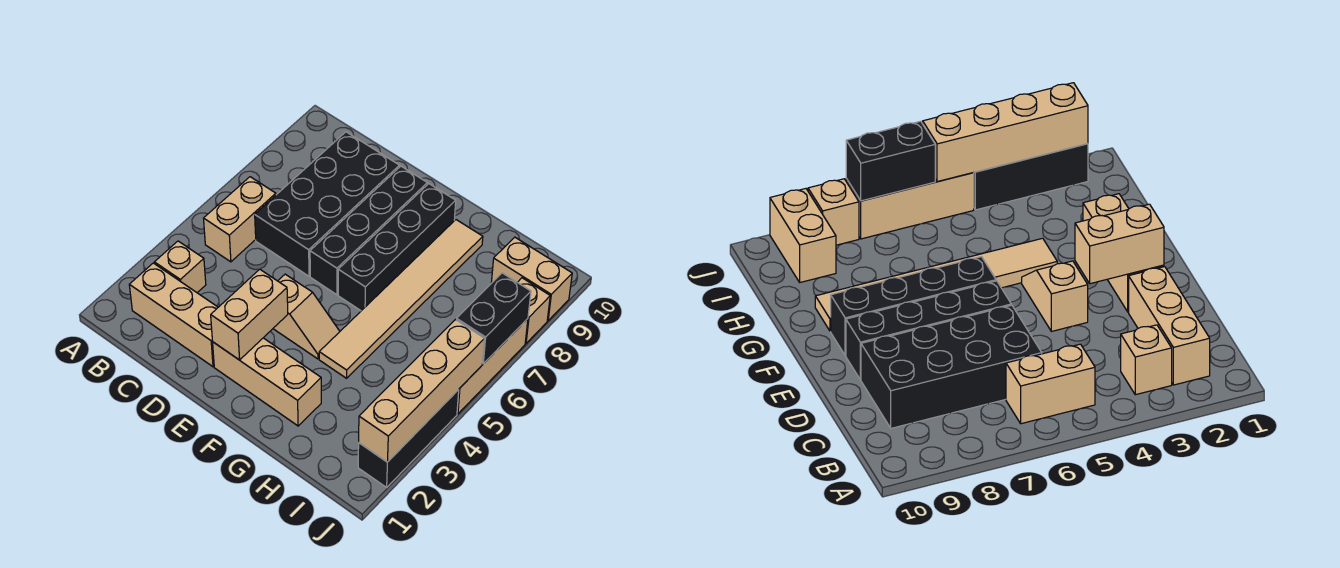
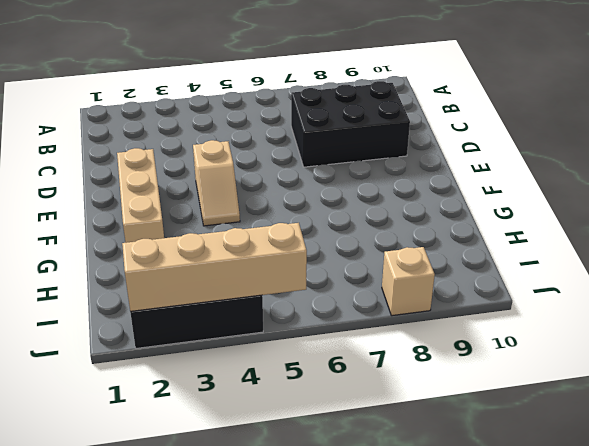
black 2x3 brick [291,81,410,167] -> black 2x4 brick [255,132,399,276]
none -> tan 1x3 brick [129,263,218,367]
none -> tan 1x1 brick [154,241,206,293]
none -> tan 1x2 brick [204,177,276,262]

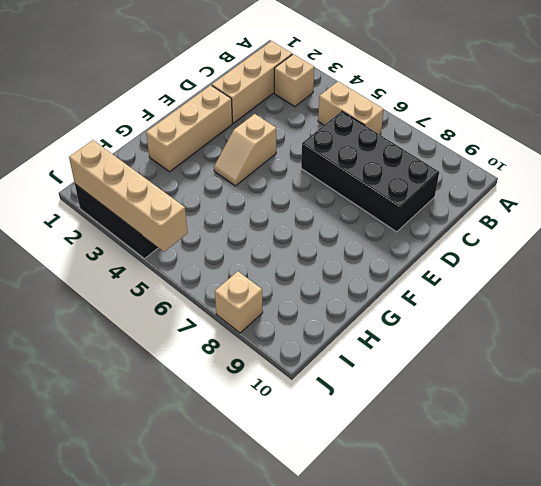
none -> black 1x4 brick [310,166,427,295]
none -> black 1x4 brick [338,184,456,311]
none -> tan 1x6 tile [319,220,483,378]

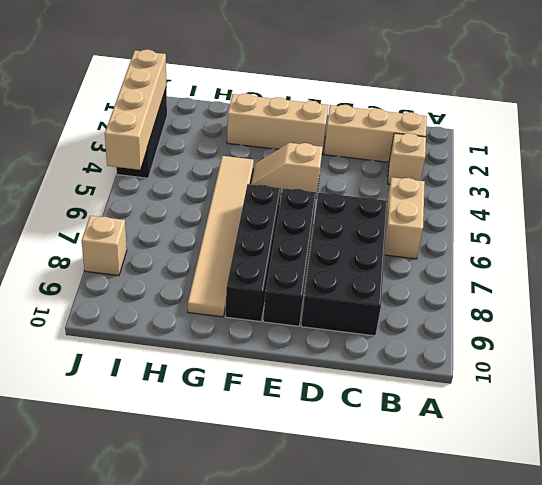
none -> tan 1x2 brick [491,237,572,321]
none -> tan 1x3 brick [457,319,528,414]
none -> tan 1x2 brick [211,269,288,360]

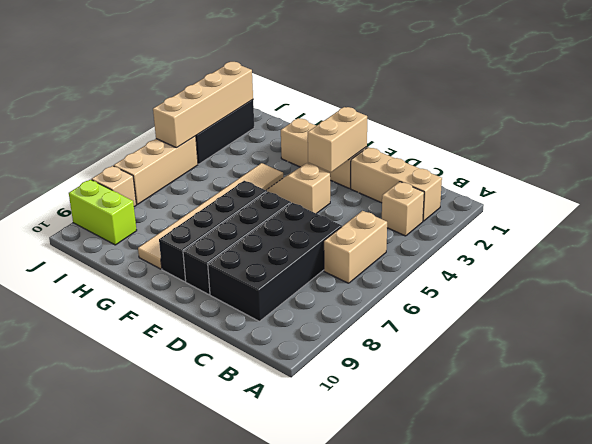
lime 1x2 brick [69,180,137,245] -> tan 1x2 brick [491,237,572,321]
none -> black 1x2 brick [457,273,531,364]

